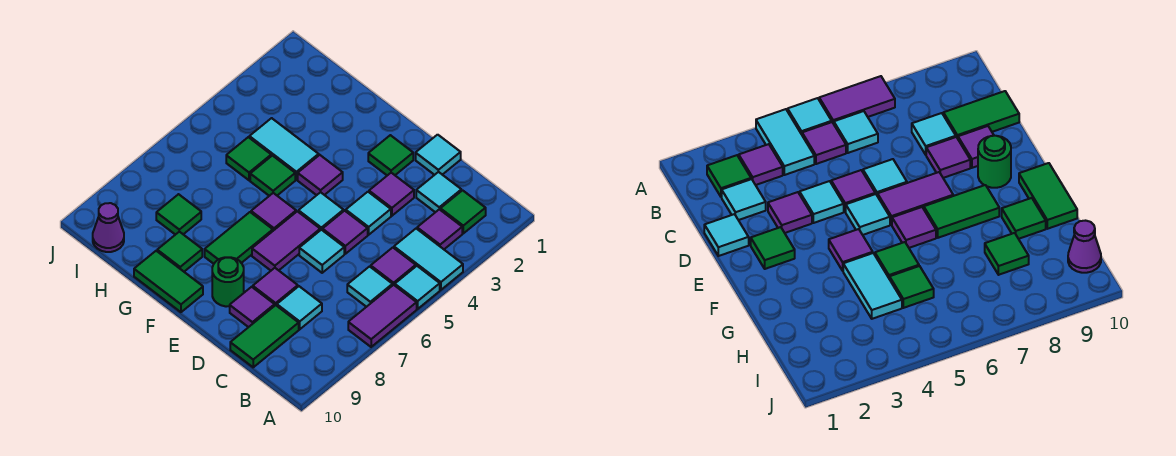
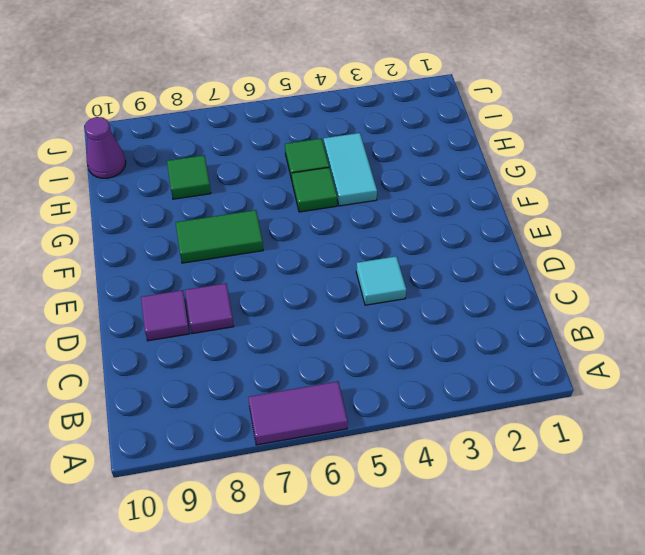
none -> cyan 1x2 tile [394,229,463,290]
none -> cyan 1x1 tile [395,266,440,309]
none -> green 1x1 tile [440,190,486,233]
none -> purple 1x1 tile [417,209,462,249]

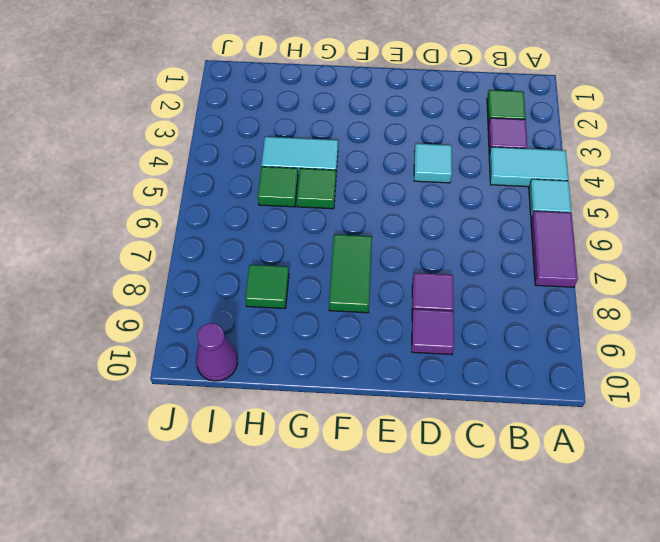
none -> purple 1x1 tile [371,248,416,286]
none -> cyan 1x1 tile [347,267,392,307]
none -> cyan 1x1 tile [416,172,461,212]
none -> cyan 1x1 tile [277,286,322,329]

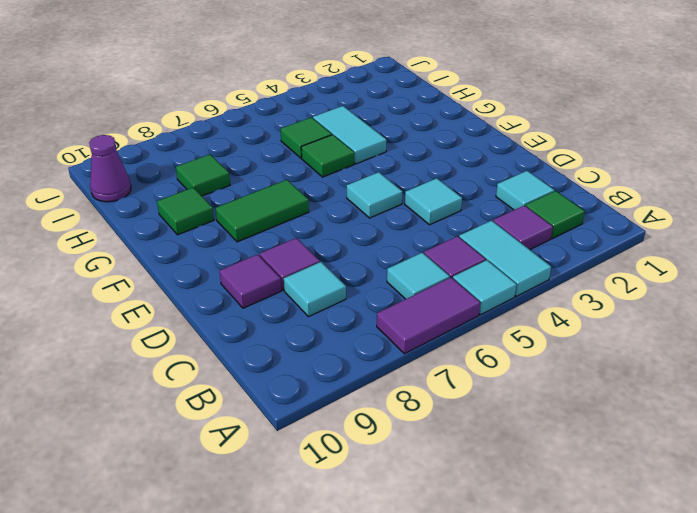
none -> green 1x2 tile [230,305,299,367]
none -> cyan 1x1 tile [416,135,461,175]
none -> purple 1x1 tile [369,173,414,216]
none -> purple 1x1 tile [323,211,368,254]

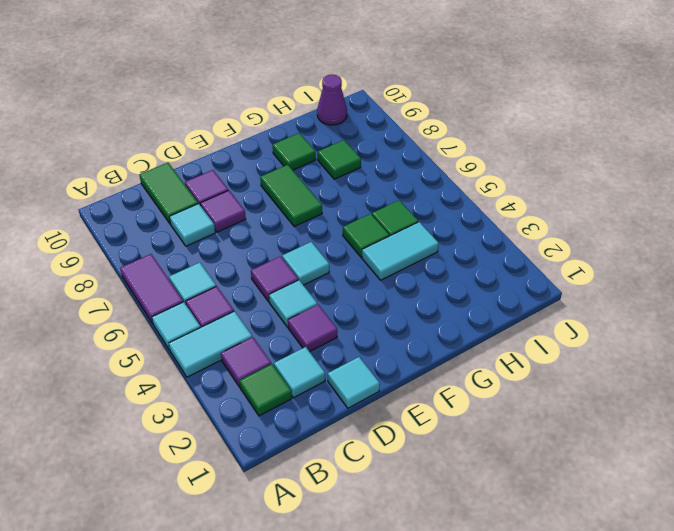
none -> cyan 1x1 tile [299,230,344,273]
none -> green 1x1 tile [368,135,413,175]
none -> purple 1x2 tile [252,211,320,270]
none -> green 1x1 round brick [212,257,244,307]

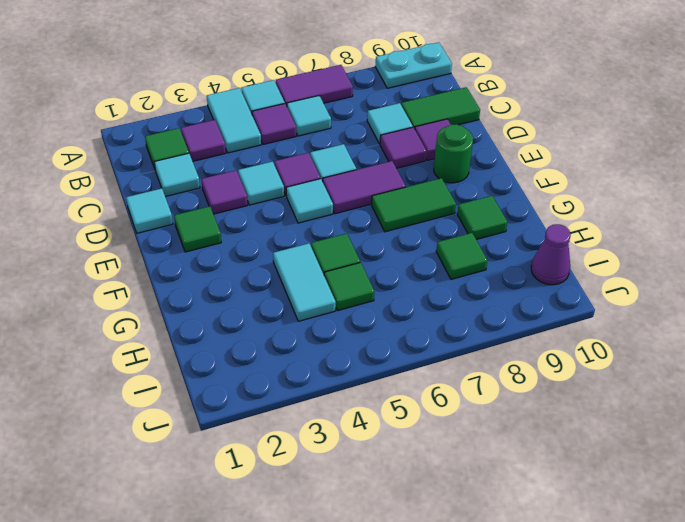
cyan 1x2 plate [375,42,452,88] -> none
none -> purple 1x1 tile [298,155,343,195]
none -> purple 1x1 tile [251,193,296,231]
none -> green 1x2 tile [134,251,203,312]

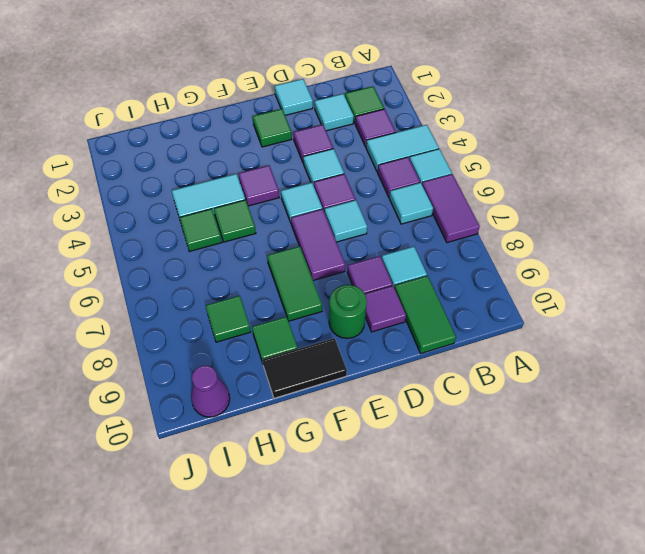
black 1x2 tile [263,338,347,398] -> green 1x2 tile [134,251,203,312]
none -> purple 1x1 tile [251,193,296,231]

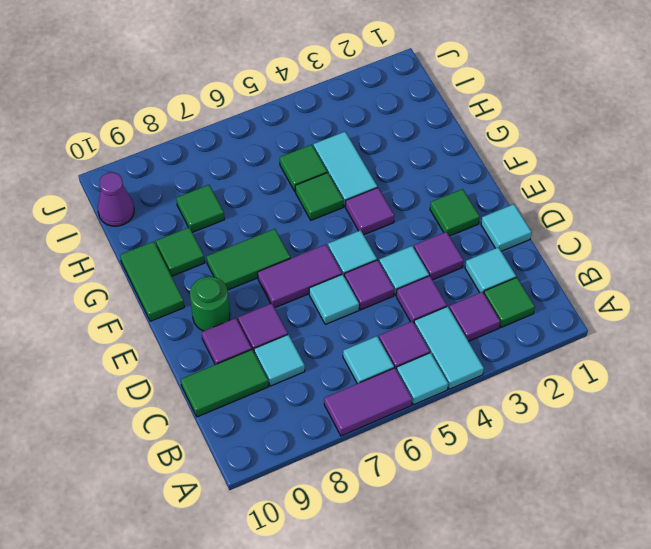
purple 1x1 tile [396,276,447,322] -> purple 1x1 tile moved to [251,193,296,231]

